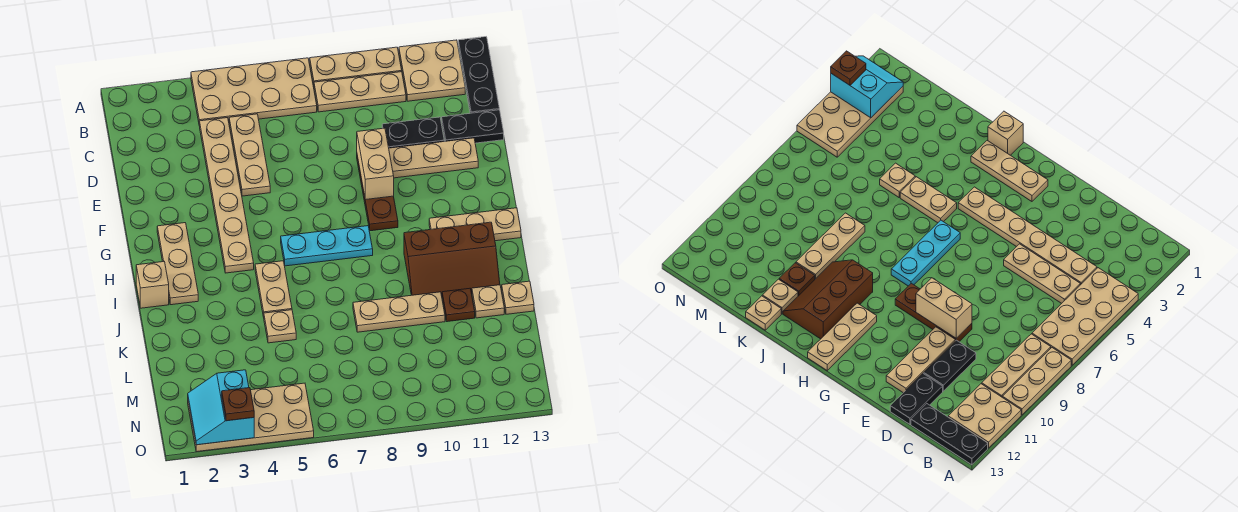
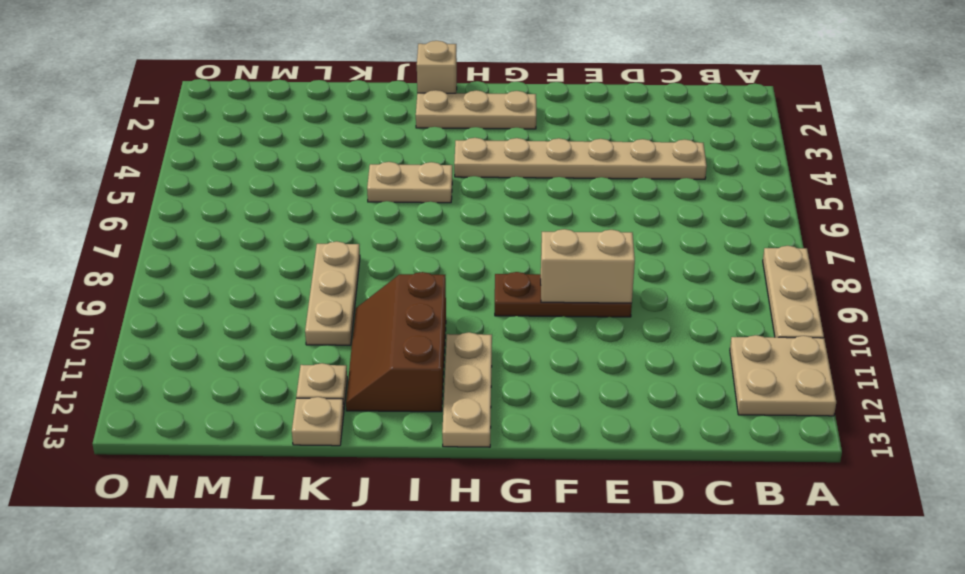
none -> tan 2x4 plate [191,58,317,126]
none -> black 1x3 plate [458,37,499,113]
none -> tan 1x3 plate [314,72,406,112]

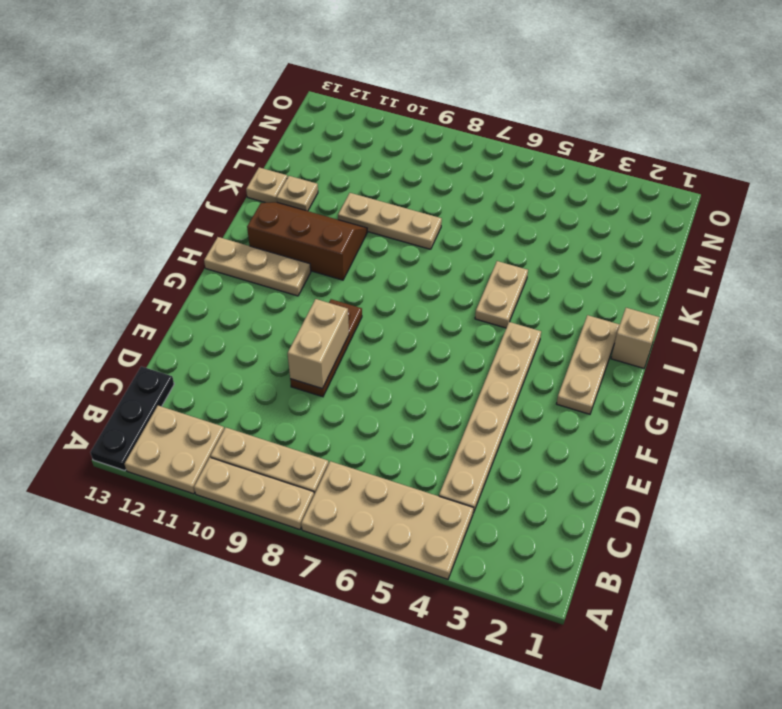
none -> tan 1x3 plate [229,114,270,196]
none -> black 1x2 plate [382,117,444,148]
none -> black 1x2 plate [442,110,504,143]

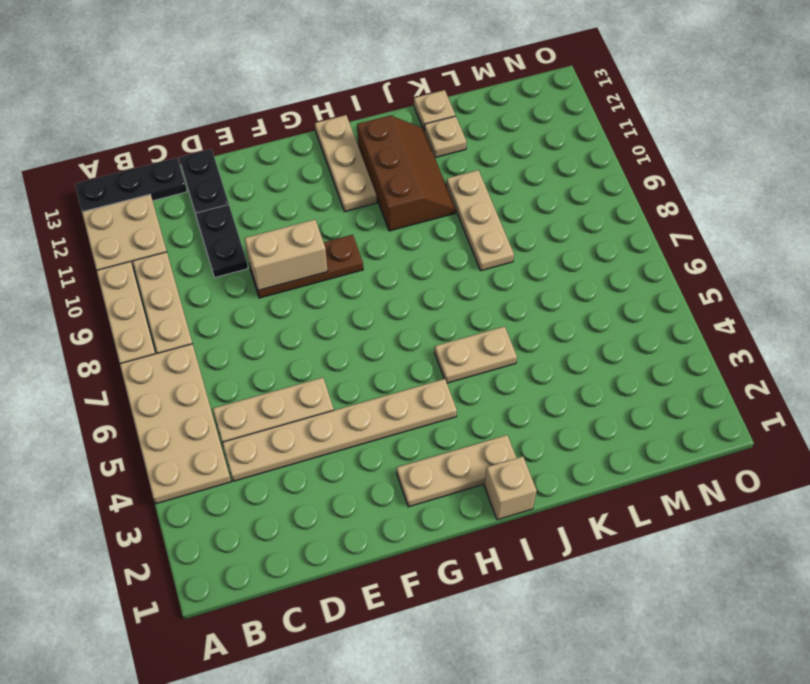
none -> tan 1x3 plate [389,138,478,178]
none -> cyan 1x3 plate [281,226,373,266]
none -> tan 1x1 plate [264,310,296,343]

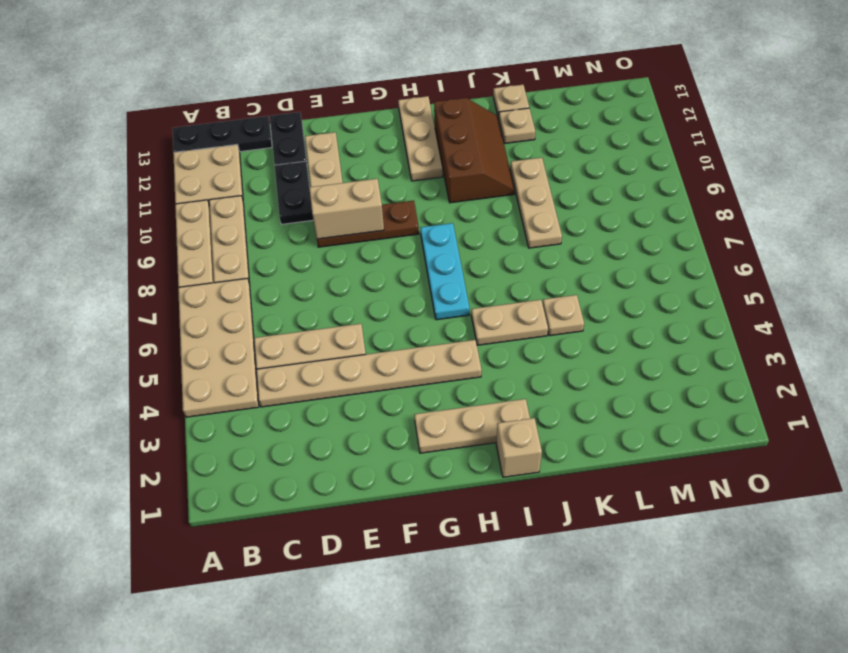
none -> brown 1x1 plate [442,288,475,322]
none -> tan 2x4 plate [188,383,314,452]
none -> cyan 2x2 slope [188,370,254,445]

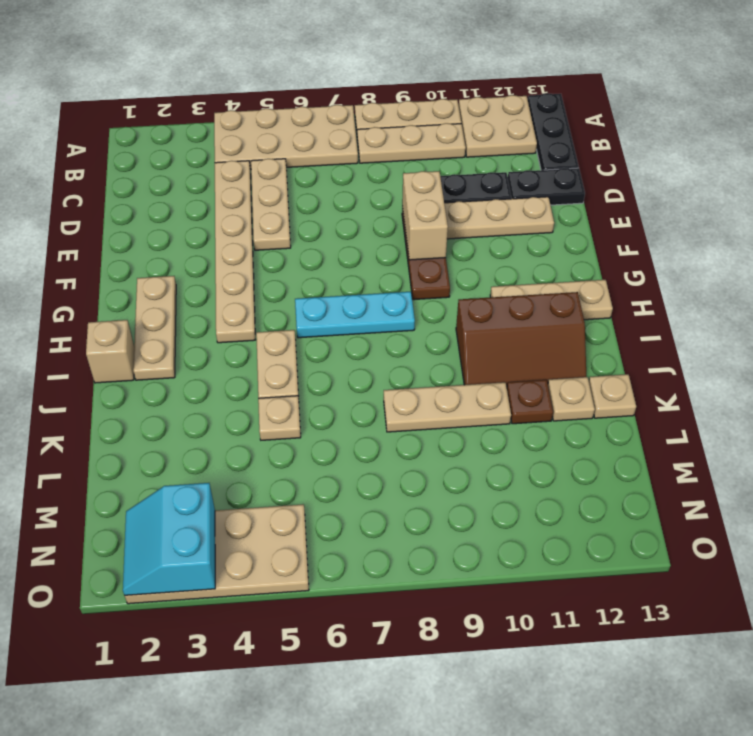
none -> brown 1x1 plate [222,388,254,421]

